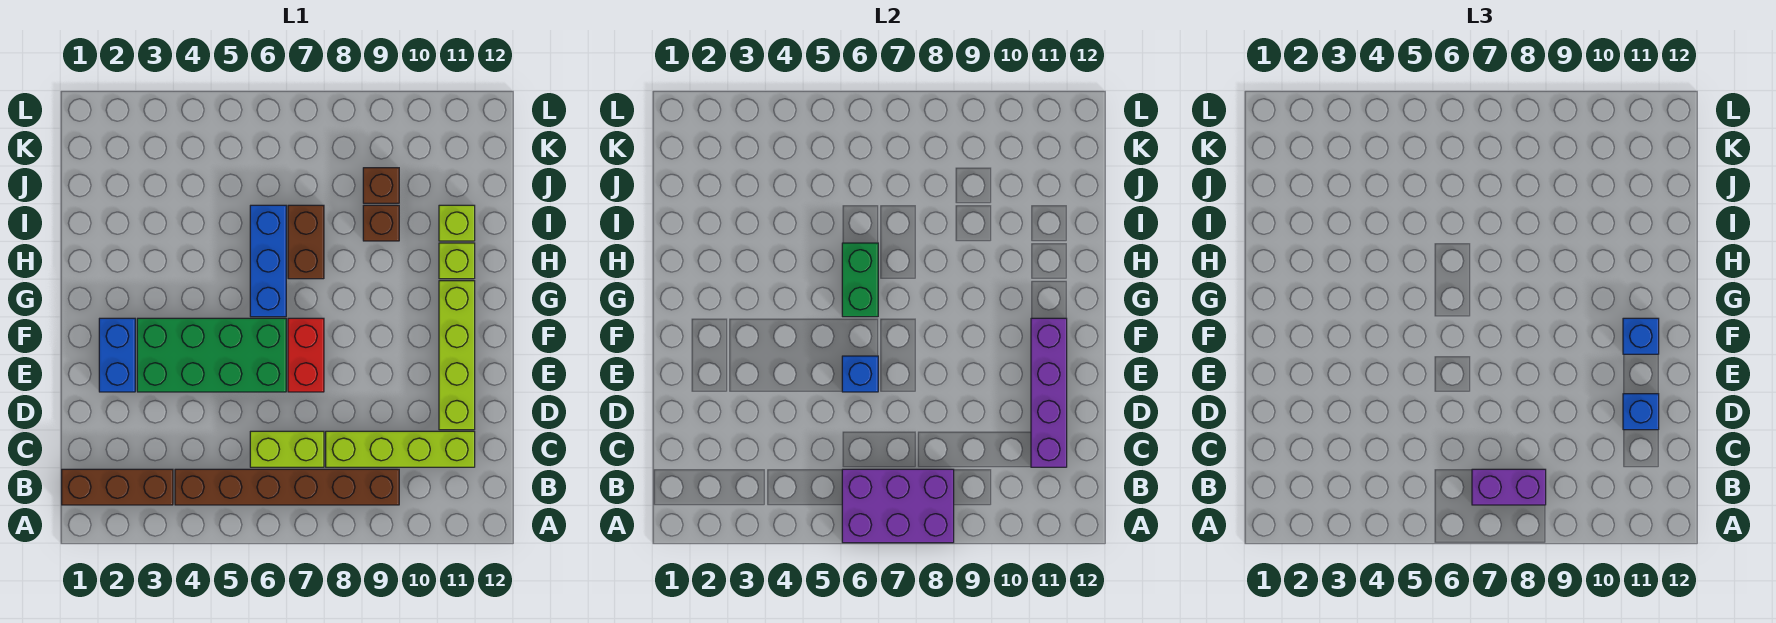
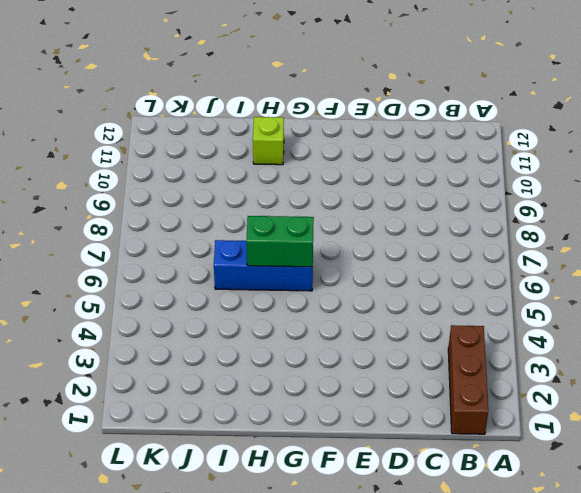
none -> brown 1x6 brick [175,469,399,505]
none -> lime 1x2 brick [250,431,324,467]
none -> lime 1x4 brick [326,431,475,467]

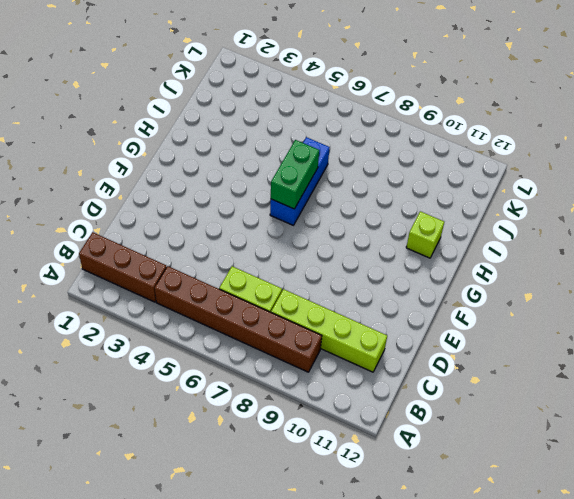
none -> lime 1x4 brick [439,281,475,430]
none -> blue 1x2 brick [99,318,135,392]
none -> green 2x4 brick [137,318,286,392]

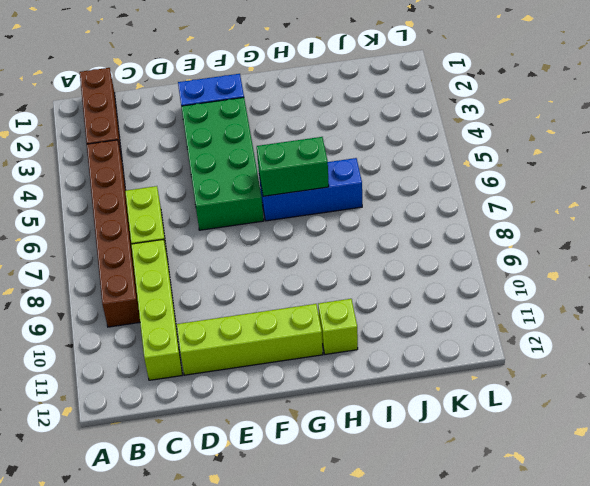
none -> red 1x2 brick [288,318,324,392]
none -> brown 1x2 brick [288,205,324,279]
none -> brown 1x1 brick [363,205,399,241]

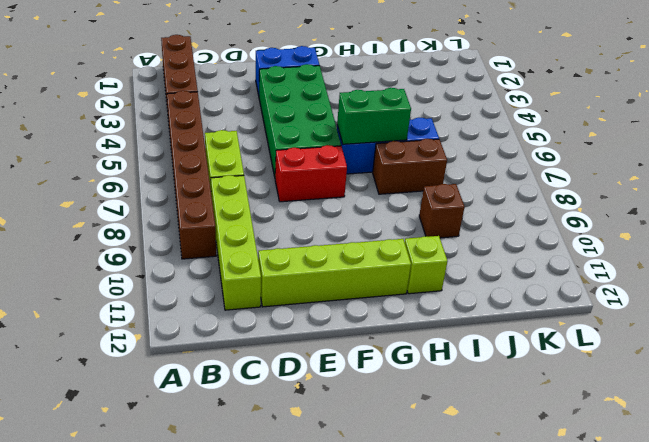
none -> lime 1x1 brick [439,205,475,241]
none -> brown 1x1 brick [363,168,399,203]
none -> purple 2x3 brick [842,469,954,543]

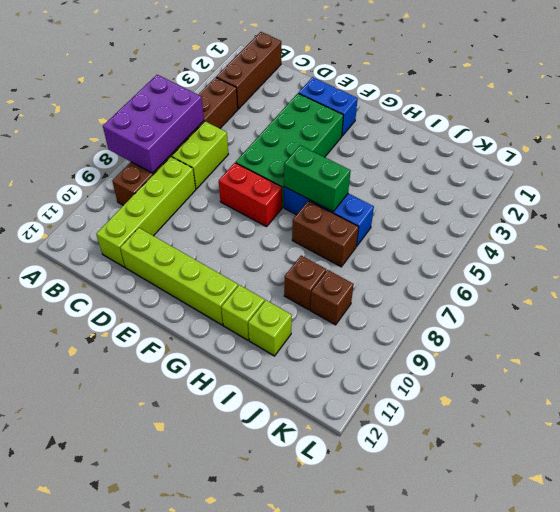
none -> purple 1x4 brick [1031,318,1067,467]
none -> blue 1x1 brick [842,356,878,392]
none -> purple 1x2 brick [1472,469,1546,505]

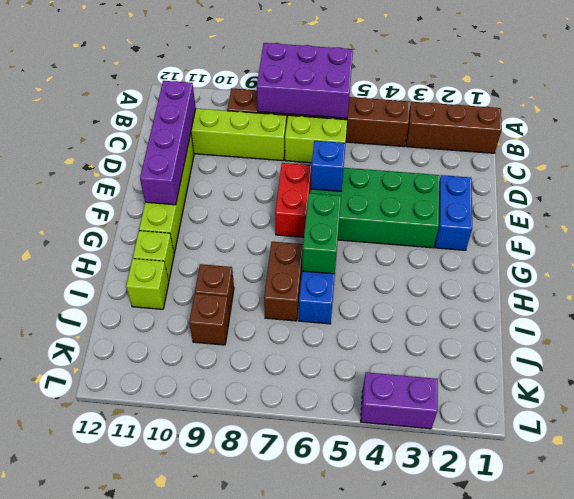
purple 1x2 brick [361,372,438,429] -> purple 1x2 brick moved to [1472,469,1546,505]
none -> blue 1x1 brick [1623,394,1659,430]
none -> blue 1x1 brick [1623,318,1659,354]

